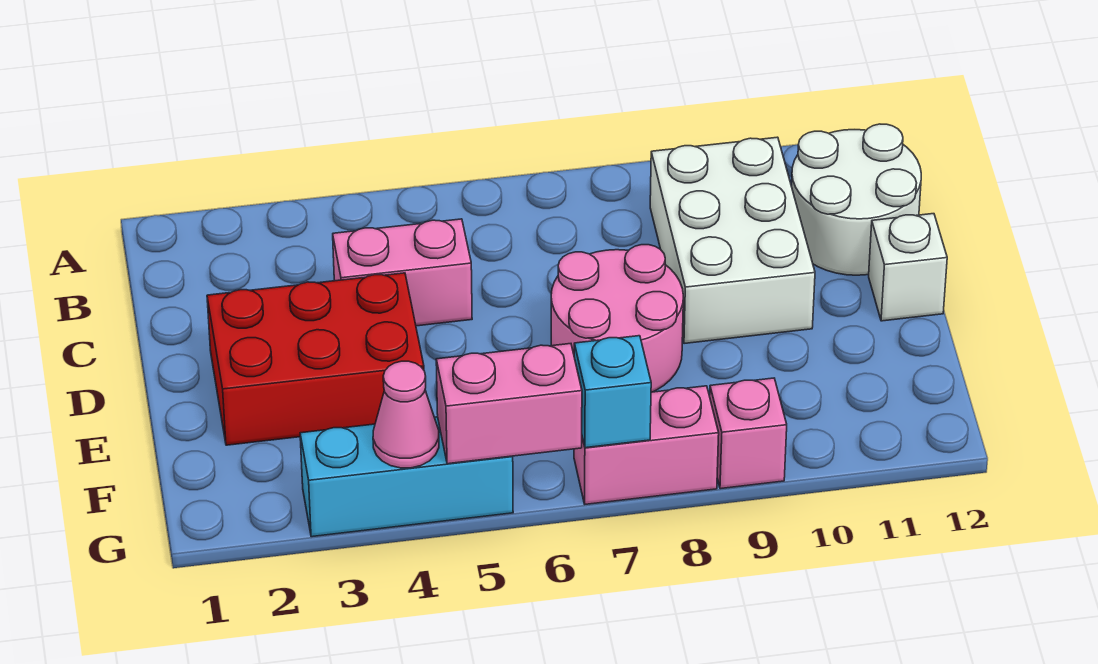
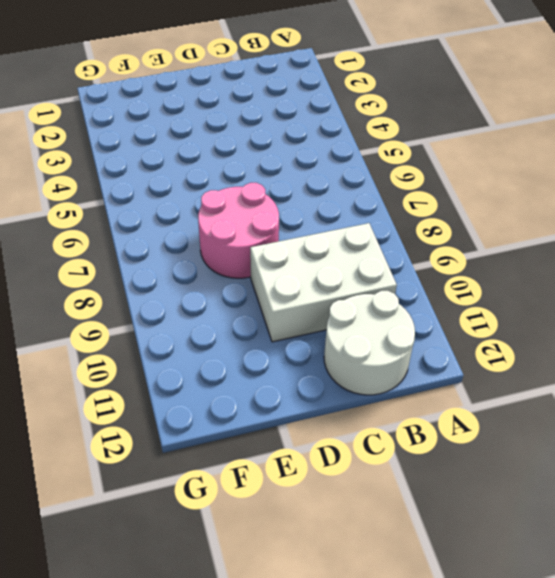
none -> pink 1x2 brick [333,219,472,326]
none -> red 2x3 brick [207,273,424,445]
none -> white 1x1 brick [869,214,947,321]

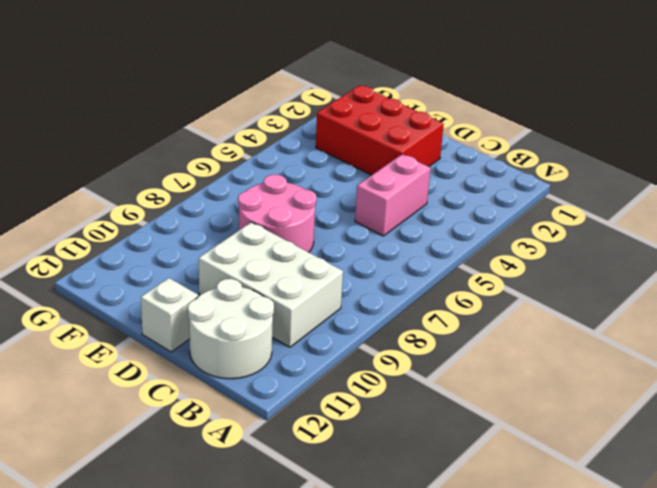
red 2x3 brick [316,85,444,175] -> red 2x3 brick turned to [207,273,424,445]
none -> cyan 1x3 brick [300,417,513,537]
none -> pink 1x2 brick [574,386,719,504]
none -> pink 1x1 brick [710,378,787,489]

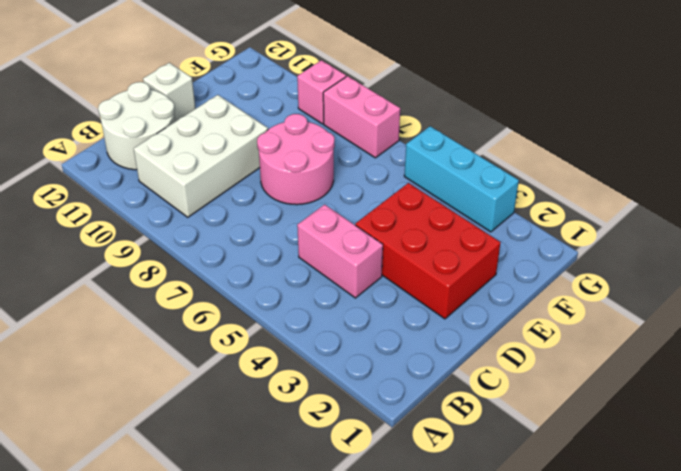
none -> pink 1x1 cone [373,361,439,468]
none -> pink 1x2 brick [436,344,582,464]
none -> cyan 1x1 brick [574,336,651,448]

